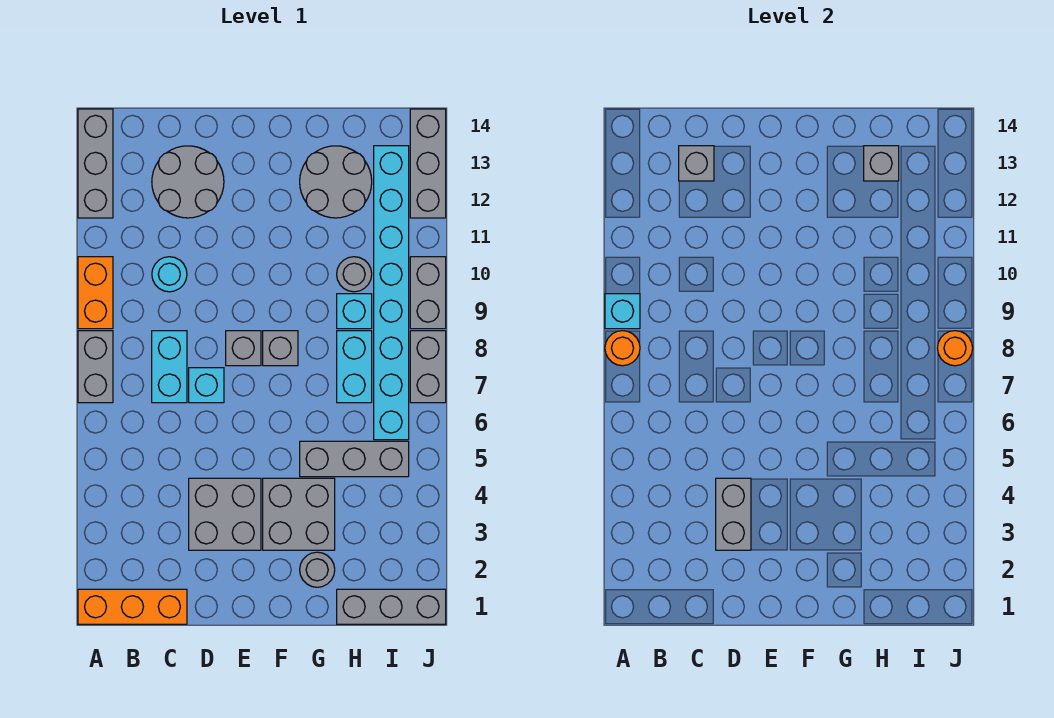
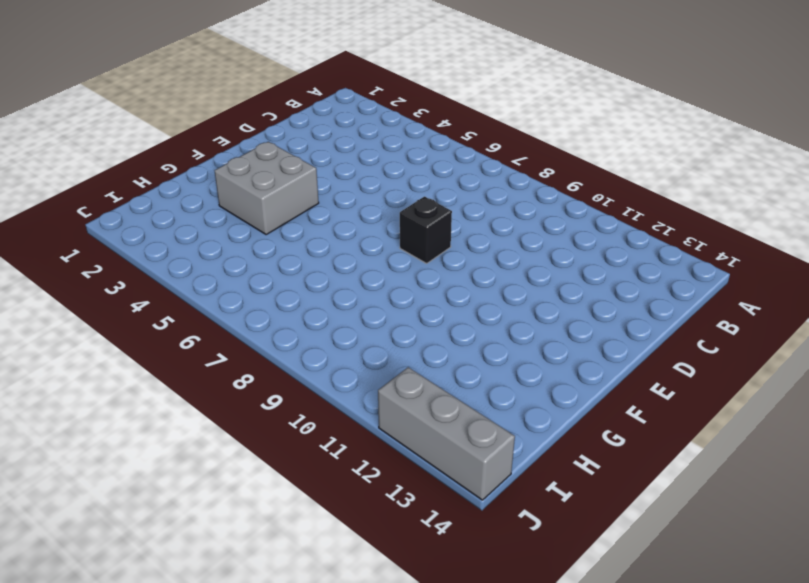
black 1x1 brick [400,197,452,263] -> grey 1x1 brick [226,331,261,366]
none -> orange 1x3 brick [78,589,187,624]
none -> grey 1x2 brick [78,331,113,403]
none -> orange 1x2 brick [78,257,113,329]

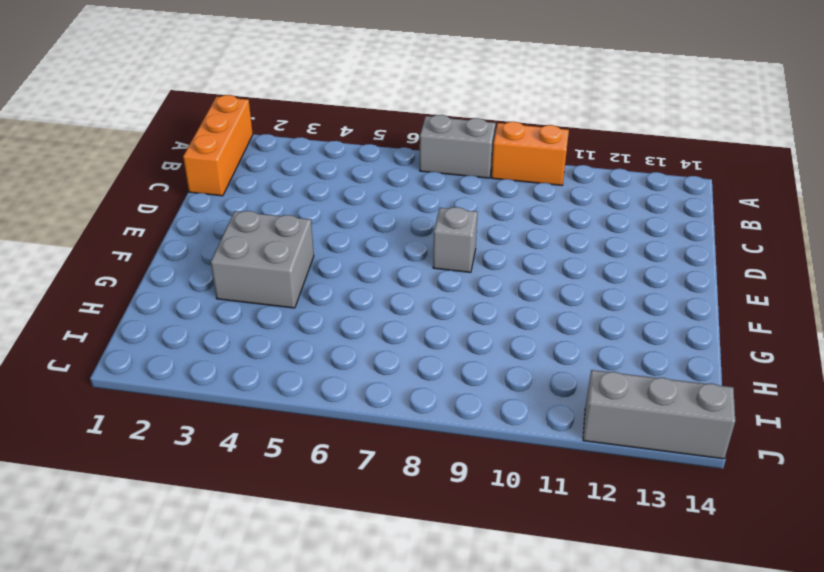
none -> grey 1x3 brick [78,109,113,218]
none -> cyan 1x2 brick [152,331,187,403]
none -> cyan 1x1 round brick [152,257,187,292]

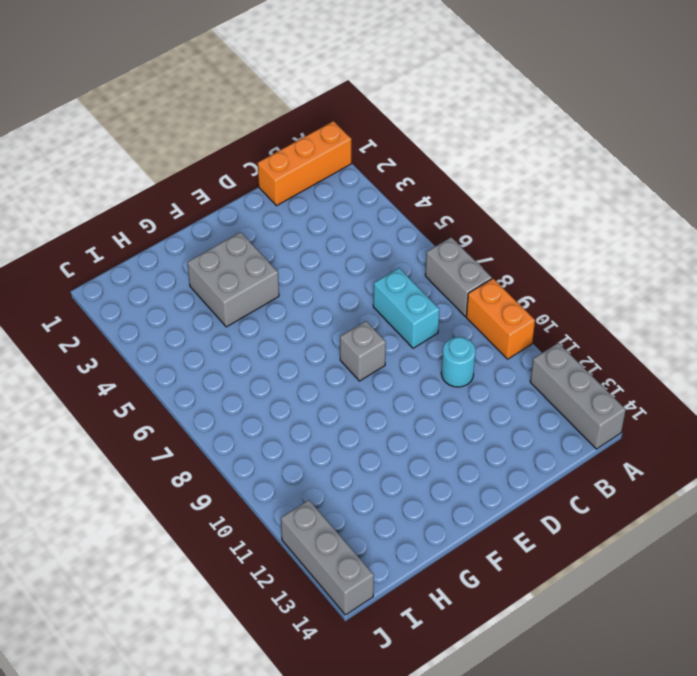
none -> grey 2x2 round brick [152,146,224,218]
none -> grey 2x2 brick [189,478,261,550]
none -> cyan 1x1 brick [189,368,224,403]

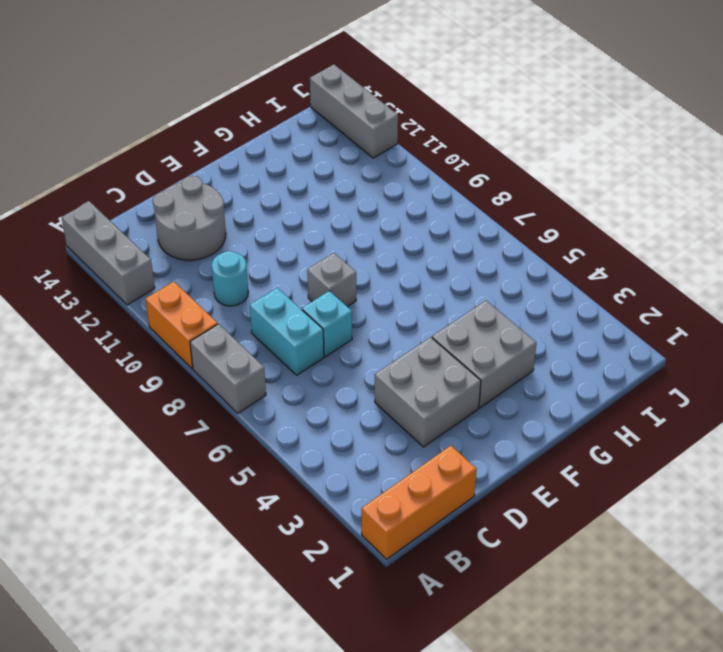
none -> grey 1x1 brick [263,331,298,366]
none -> grey 1x1 round brick [300,552,335,587]
none -> grey 1x3 brick [300,441,409,477]

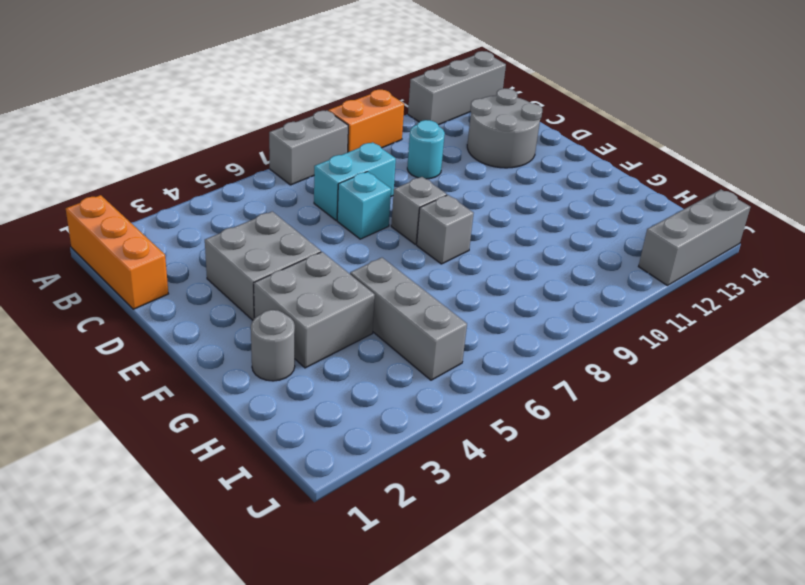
none -> grey 2x2 round brick [300,146,372,218]
none -> grey 1x3 brick [337,589,446,624]
none -> cyan 1x2 brick [337,331,372,403]

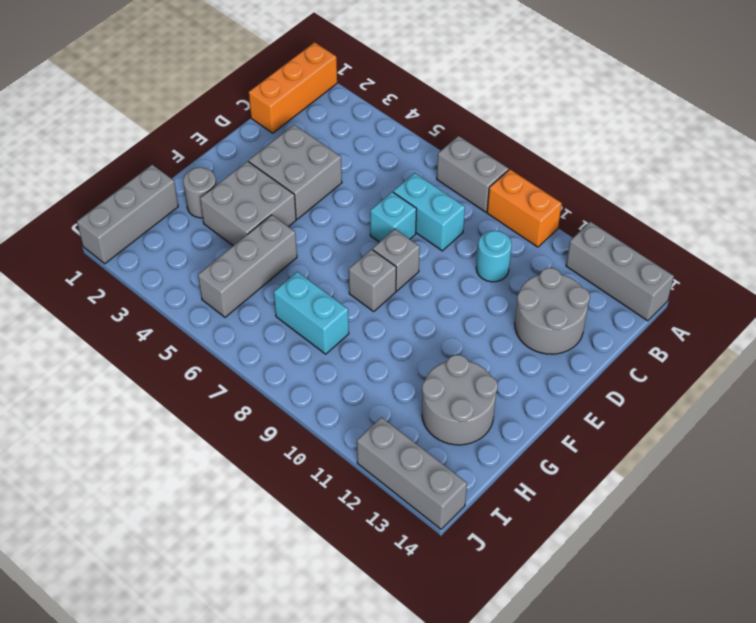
none -> cyan 1x1 brick [337,294,372,329]
none -> grey 1x1 round brick [337,257,372,292]
none -> cyan 1x8 brick [374,146,409,440]

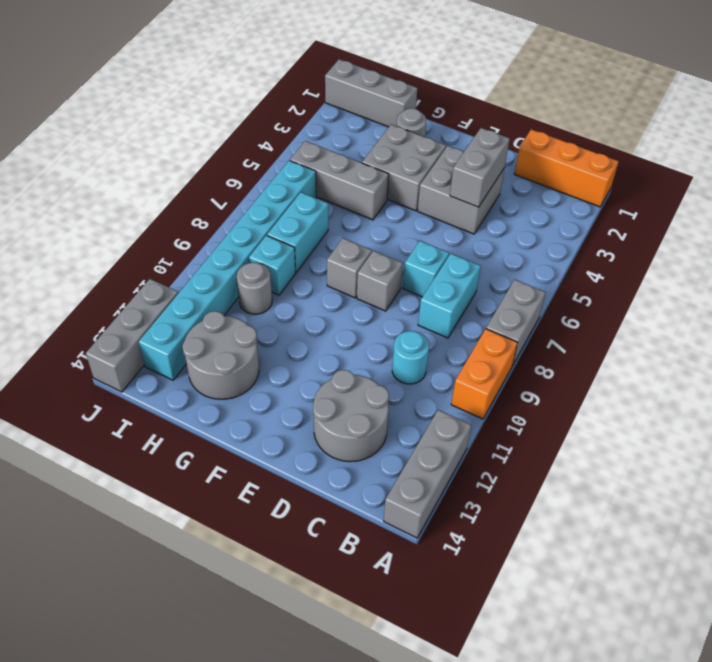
none -> grey 1x2 brick [410,331,446,403]
none -> grey 1x2 brick [410,257,446,329]
none -> orange 1x1 round brick [605,331,640,366]

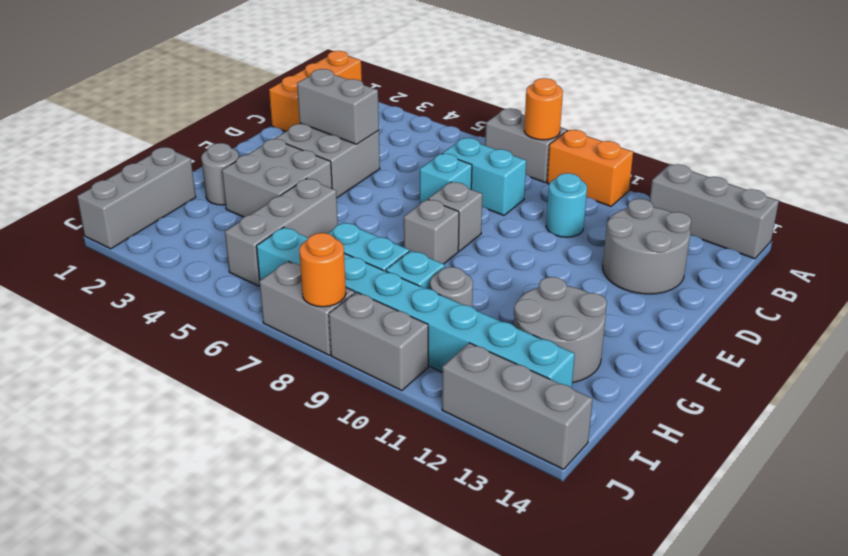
none -> cyan 1x1 brick [605,294,640,329]
none -> grey 1x1 brick [679,146,714,181]
none -> grey 1x1 brick [864,146,899,181]

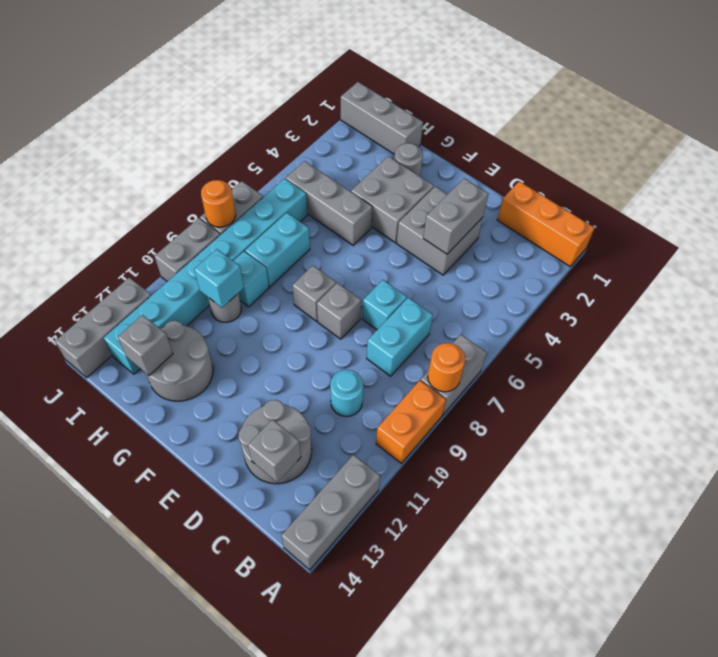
cyan 1x1 brick [194,249,244,308] -> cyan 1x1 brick moved to [605,294,640,329]

